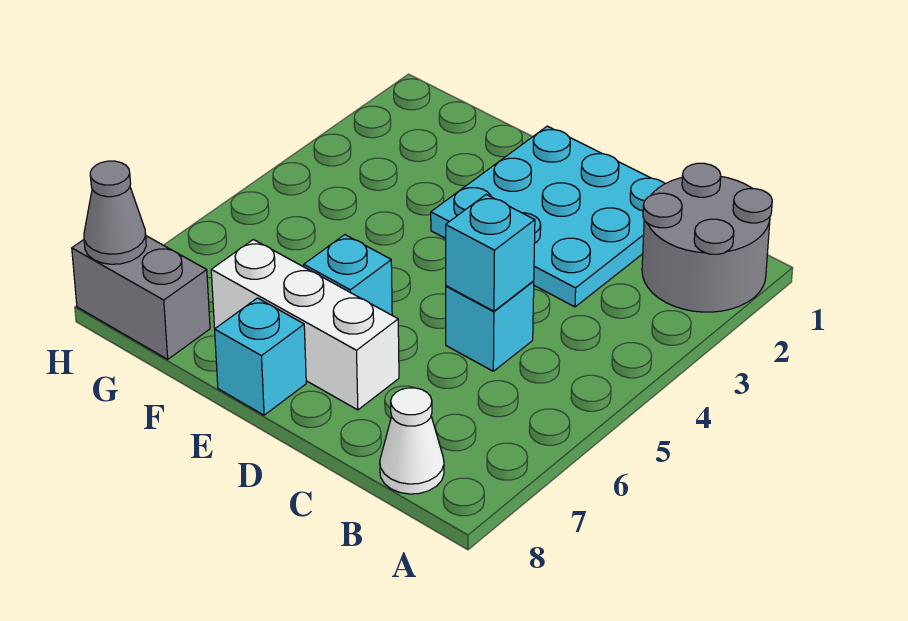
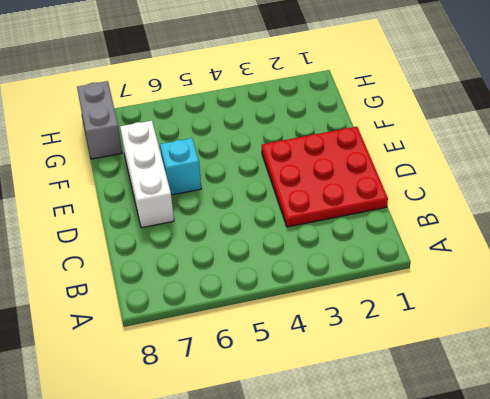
red 3x3 plate [262,127,388,227] -> cyan 3x3 plate [431,126,665,307]
none -> grey 2x2 round brick [642,163,772,312]
none -> white 1x1 cone [380,388,444,494]

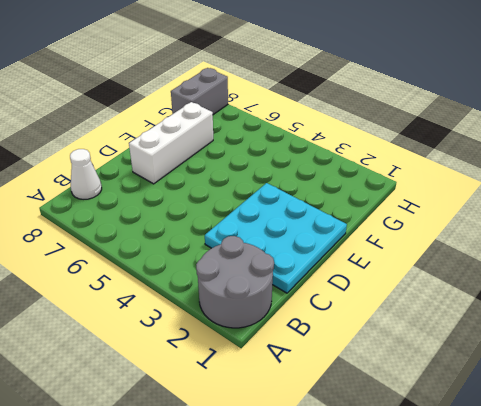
none -> cyan 1x1 brick [446,281,534,371]
none -> cyan 1x1 brick [304,235,392,315]

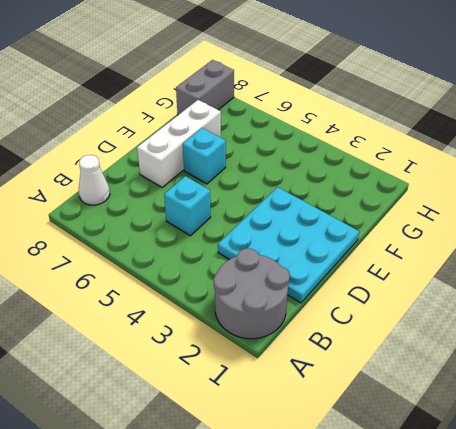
none -> cyan 1x1 brick [215,298,306,415]
none -> cyan 1x1 brick [446,195,535,311]

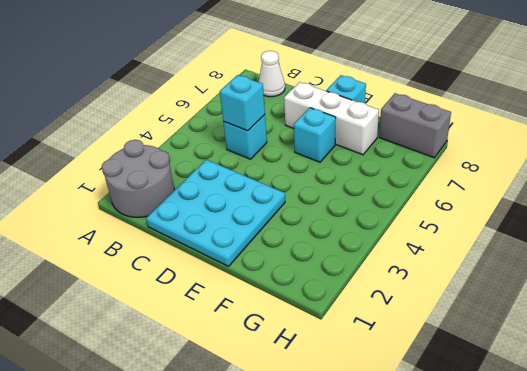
none -> grey 1x1 cone [84,161,146,264]

